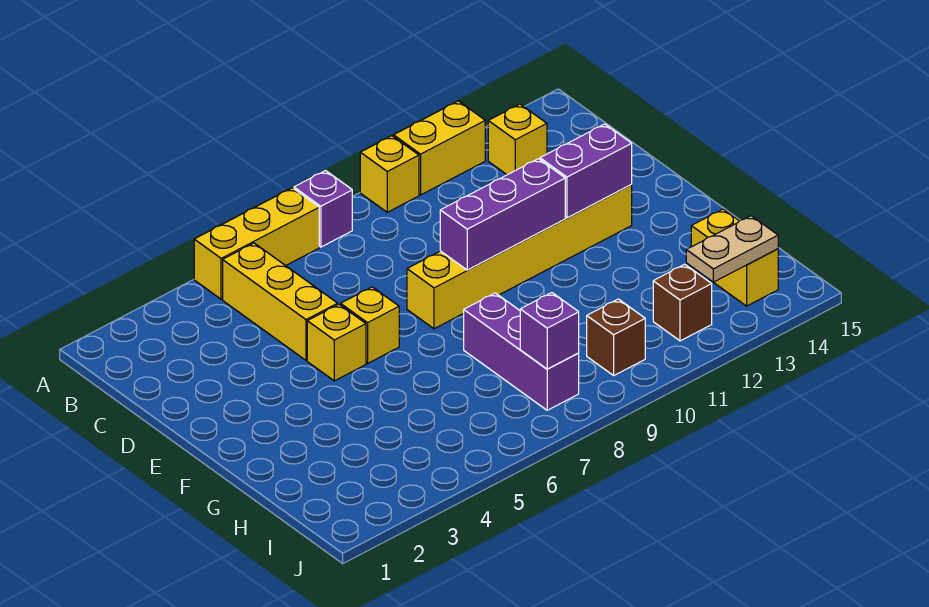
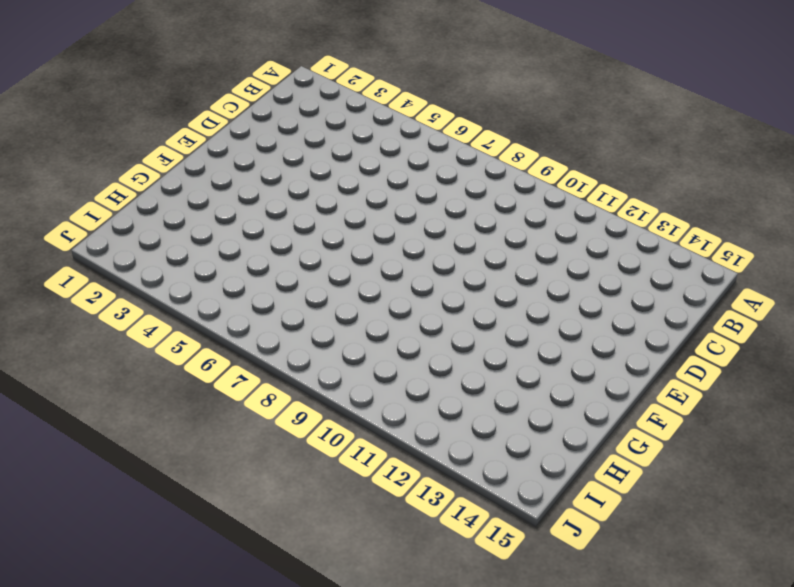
none -> yellow 1x3 brick [194,188,319,299]
none -> purple 1x1 brick [294,171,352,247]
none -> yellow 1x1 brick [360,136,419,212]

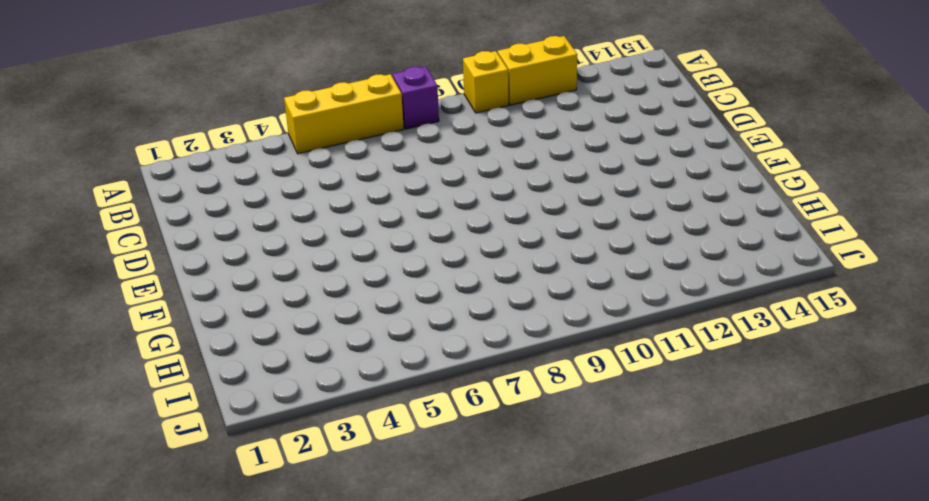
none -> yellow 1x3 brick [223,243,338,360]
none -> yellow 1x1 brick [488,104,547,175]
none -> yellow 1x1 brick [307,304,366,381]

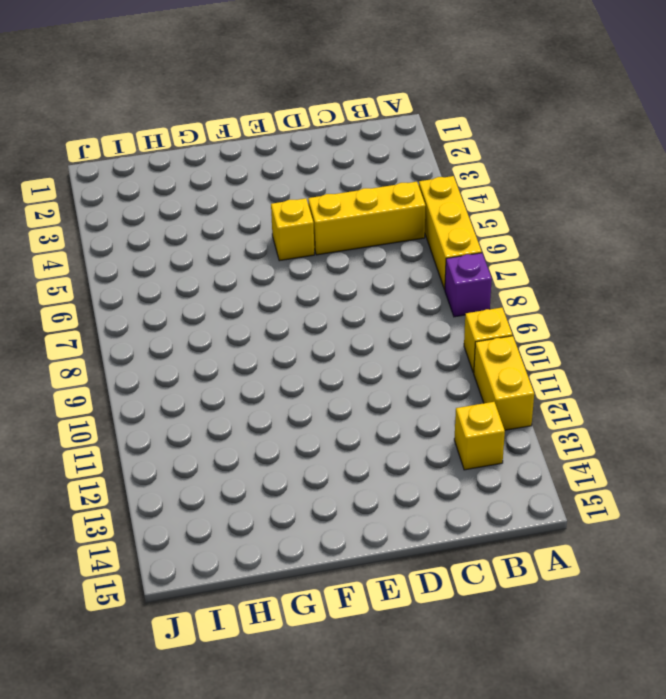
none -> yellow 1x1 brick [341,287,399,363]
none -> yellow 1x6 brick [407,185,632,329]
none -> purple 1x3 brick [464,293,579,410]

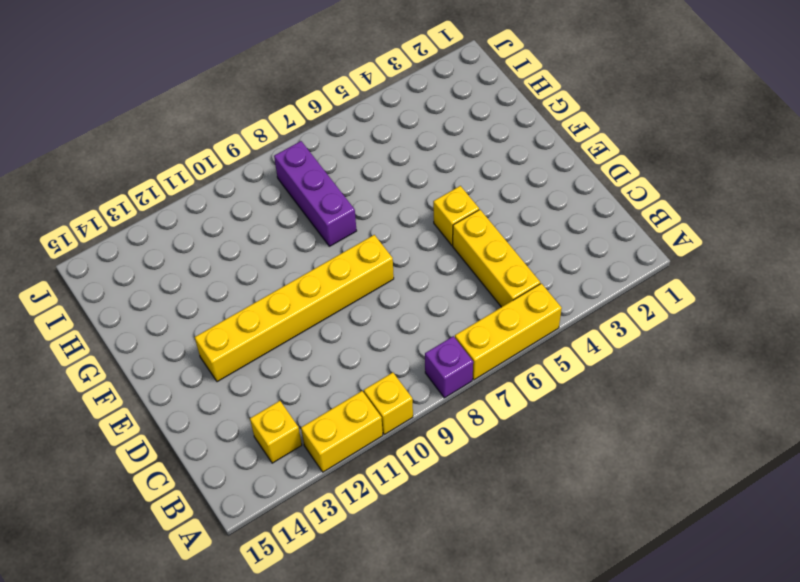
none -> yellow 1x1 brick [341,287,399,363]
none -> yellow 1x2 brick [691,209,778,306]
none -> brown 1x1 brick [587,299,645,375]

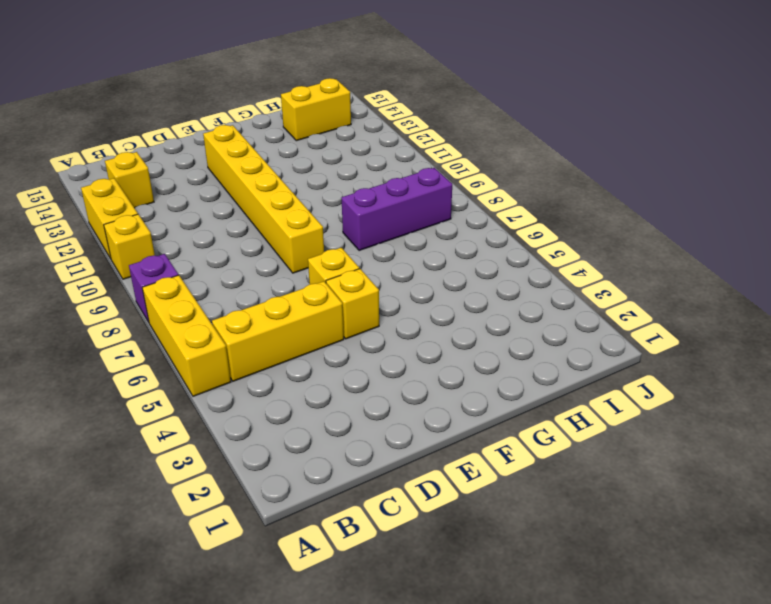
none -> brown 1x1 brick [587,299,645,375]
none -> brown 1x1 brick [653,264,712,341]
none -> purple 1x3 brick [440,159,565,270]

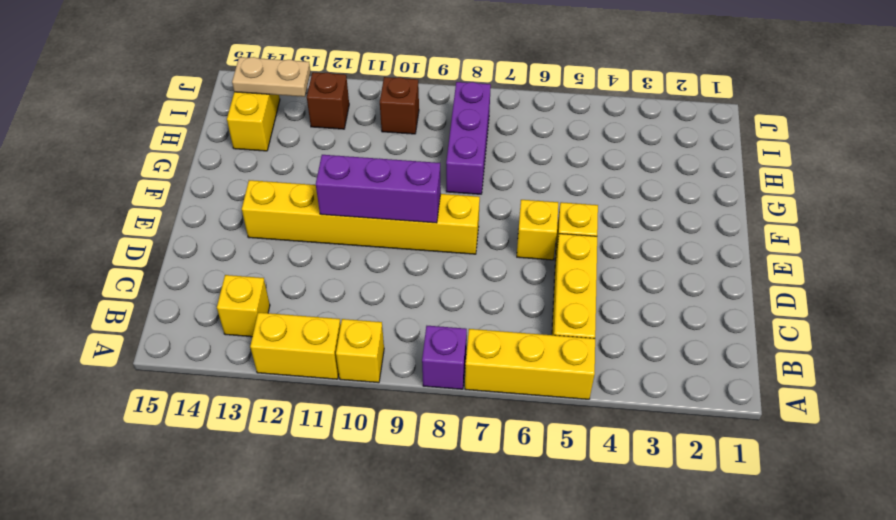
none -> purple 1x2 brick [540,124,632,218]
none -> purple 1x1 brick [520,293,579,369]

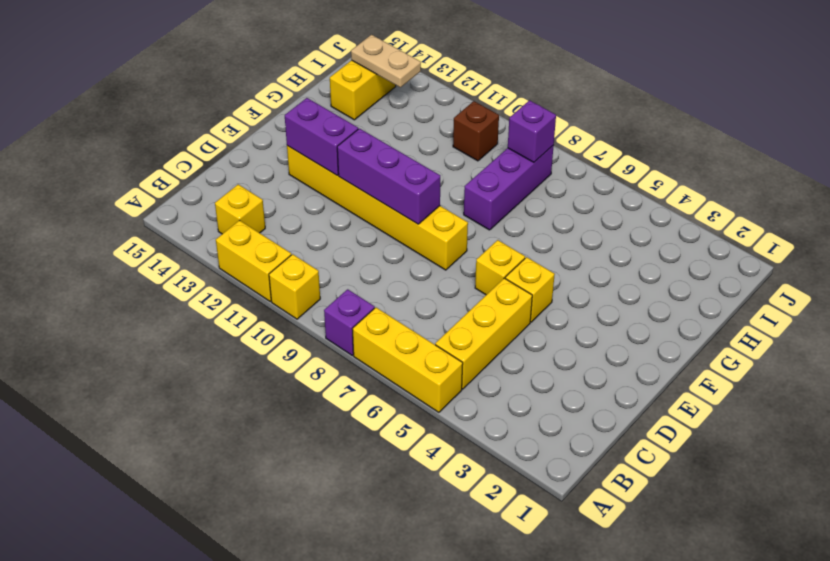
none -> brown 1x1 brick [653,264,712,341]

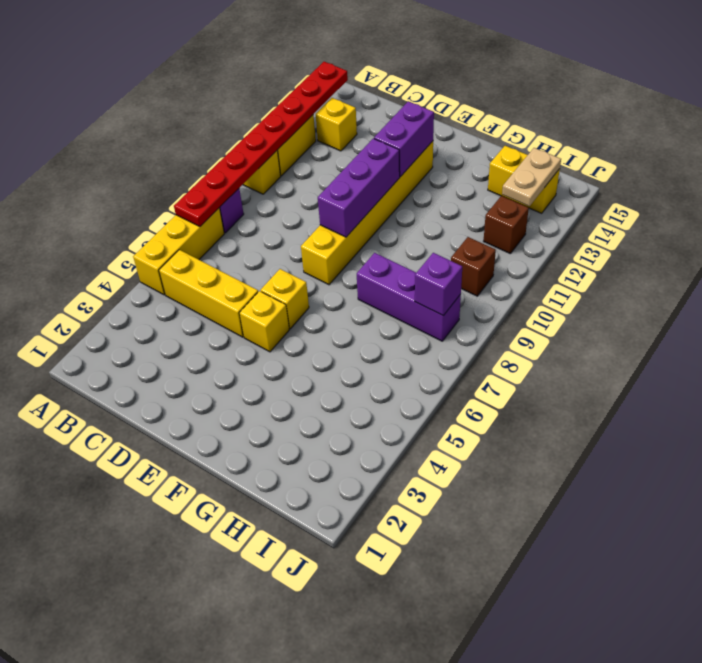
red 1x8 plate [174,62,348,227] -> none

